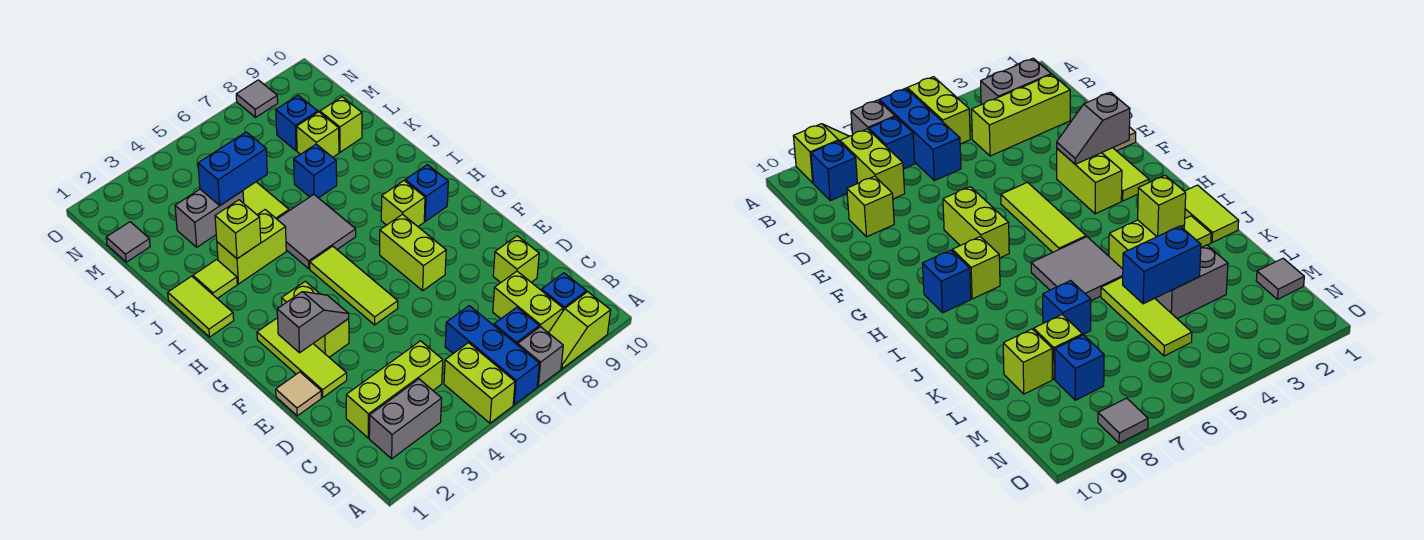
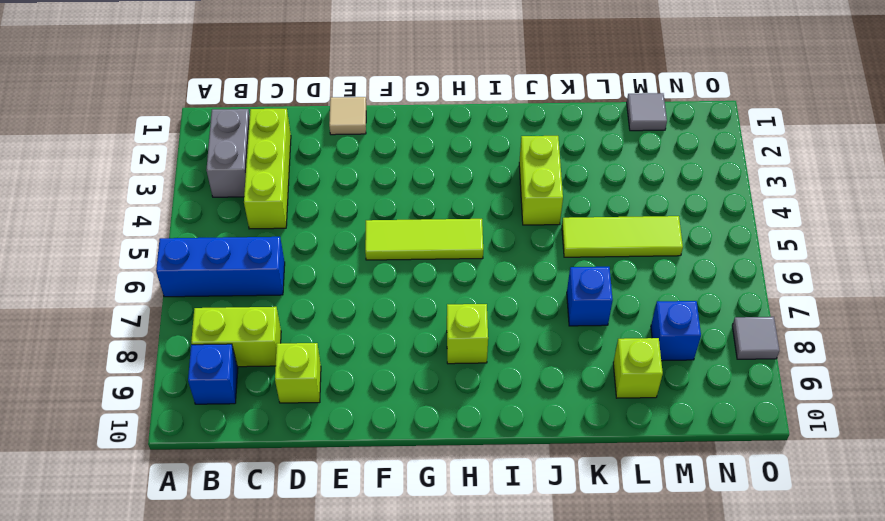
none -> lime 1x2 brick [444,343,515,423]
none -> grey 1x1 brick [518,327,563,387]
none -> lime 1x2 slope [549,292,611,369]
none -> blue 1x1 brick [494,307,539,345]

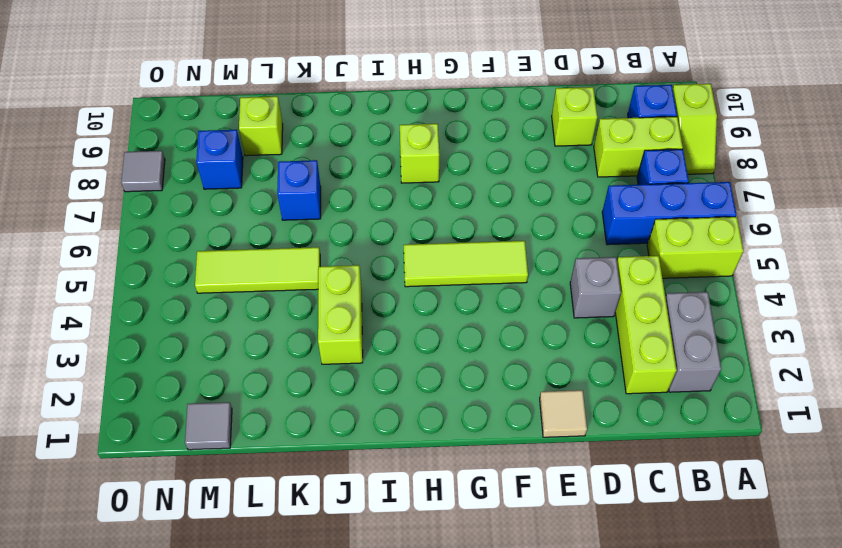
grey 1x1 brick [570,257,621,318] -> grey 1x1 brick moved to [518,327,563,387]
none -> lime 1x3 tile [257,318,347,397]
none -> lime 1x2 brick [282,281,349,357]
none -> lime 1x2 brick [380,214,446,291]
none -> blue 1x1 brick [405,165,448,221]

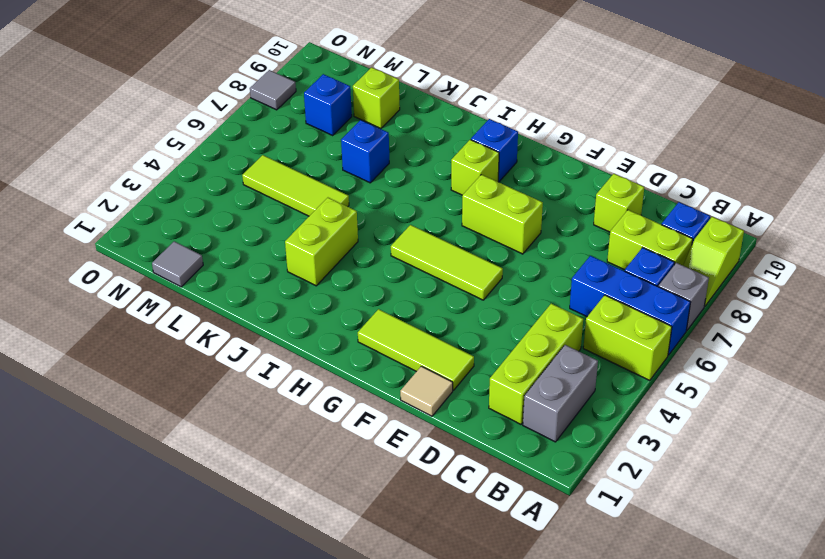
none -> lime 1x2 brick [282,281,349,357]
none -> lime 1x2 tile [168,276,234,337]
none -> grey 2x2 tile [277,195,356,269]
none -> lime 1x1 tile [193,259,237,298]

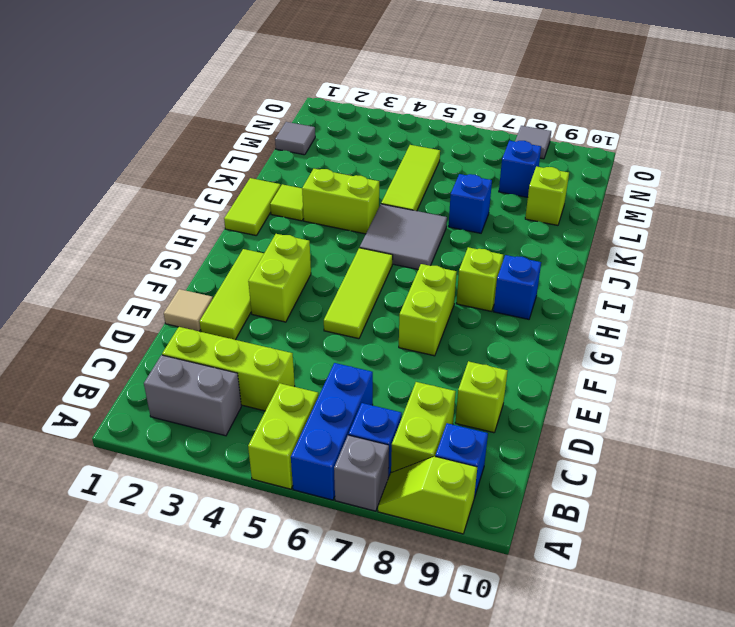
none -> grey 1x2 brick [175,189,244,247]
none -> lime 1x1 brick [296,112,339,157]
none -> grey 1x2 slope [277,292,349,353]
none -> lime 1x1 brick [215,200,261,259]

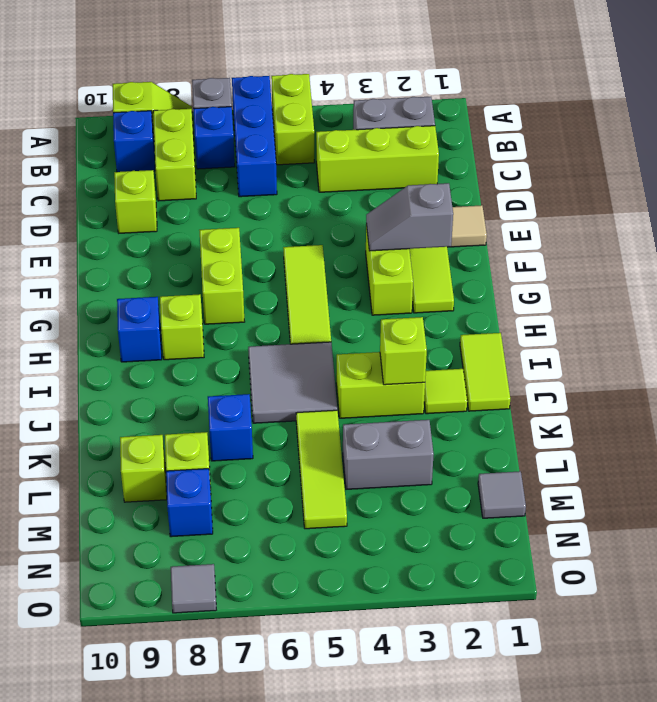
none -> blue 1x2 brick [198,132,267,205]

